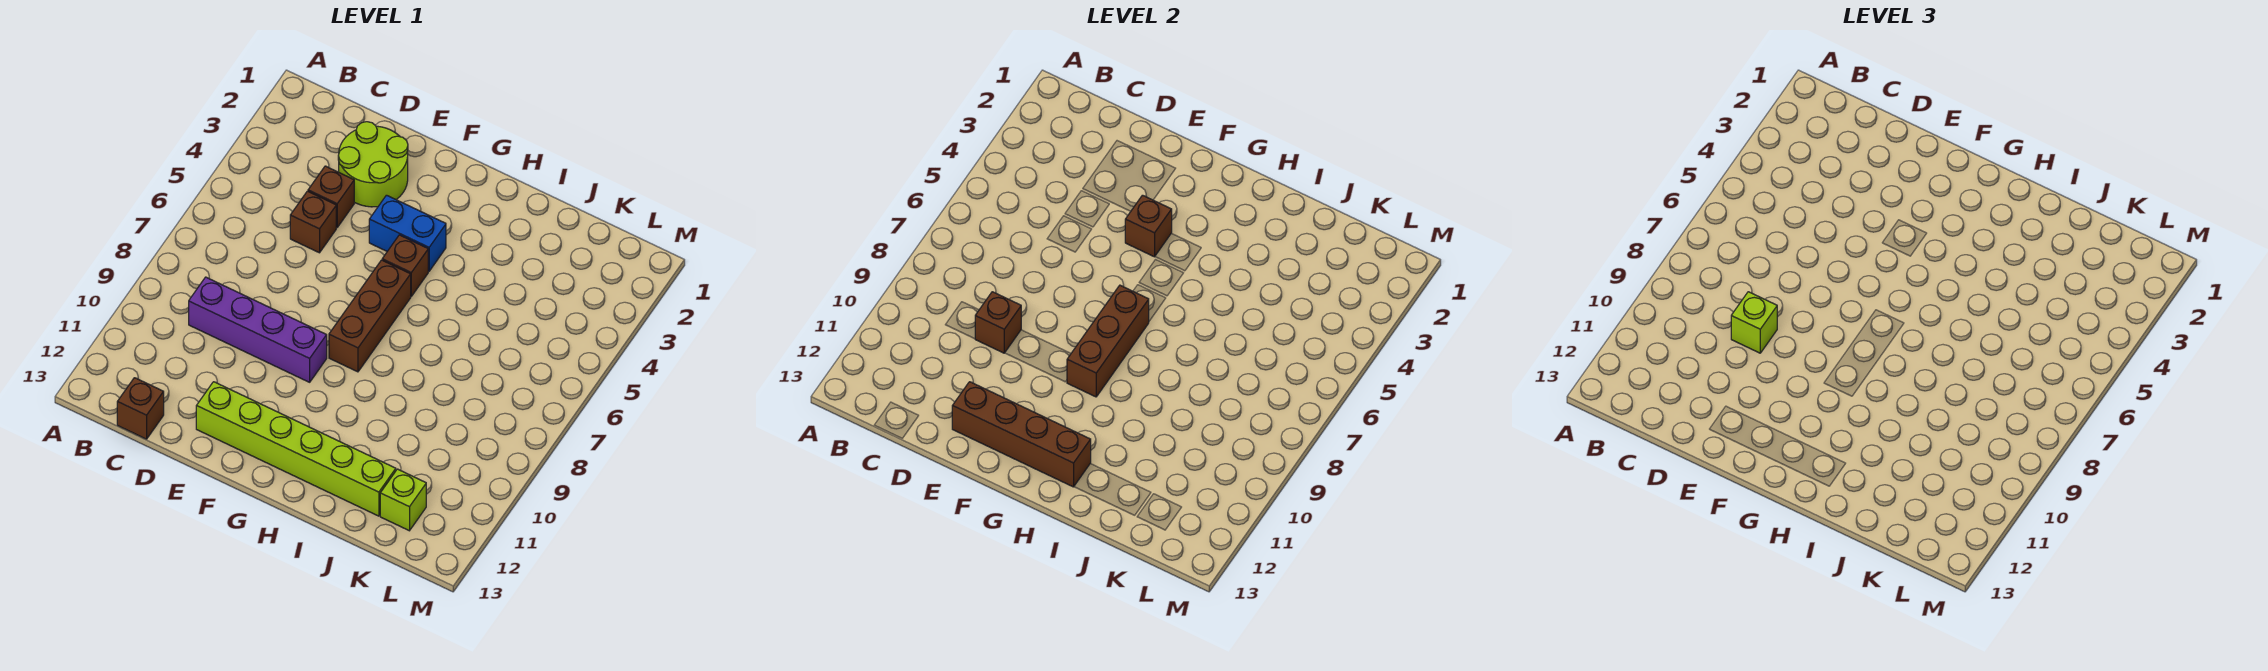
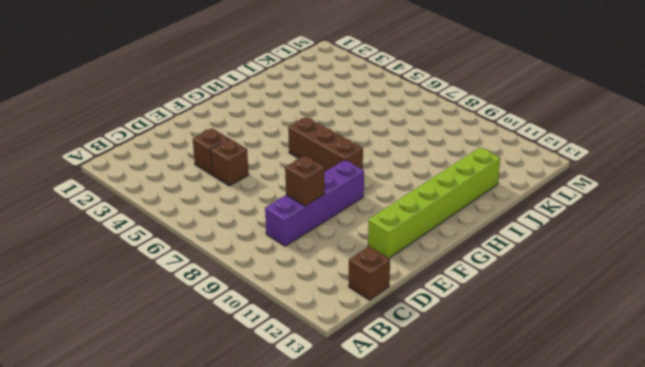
none -> lime 2x2 round brick [338,122,408,207]
none -> blue 1x2 brick [369,195,446,271]
none -> brown 1x1 brick [382,235,428,296]

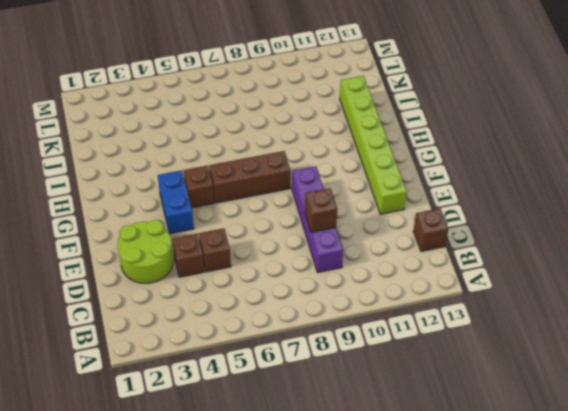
none -> lime 1x1 brick [380,469,426,531]
none -> brown 1x4 brick [952,382,1091,487]
none -> brown 1x1 brick [1125,195,1172,257]

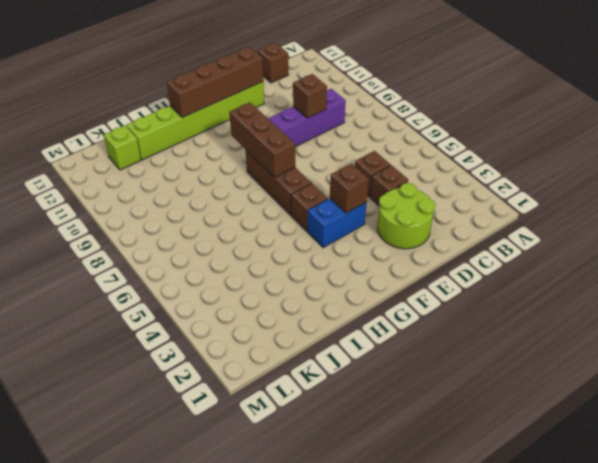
none -> lime 1x1 brick [1731,292,1777,353]

